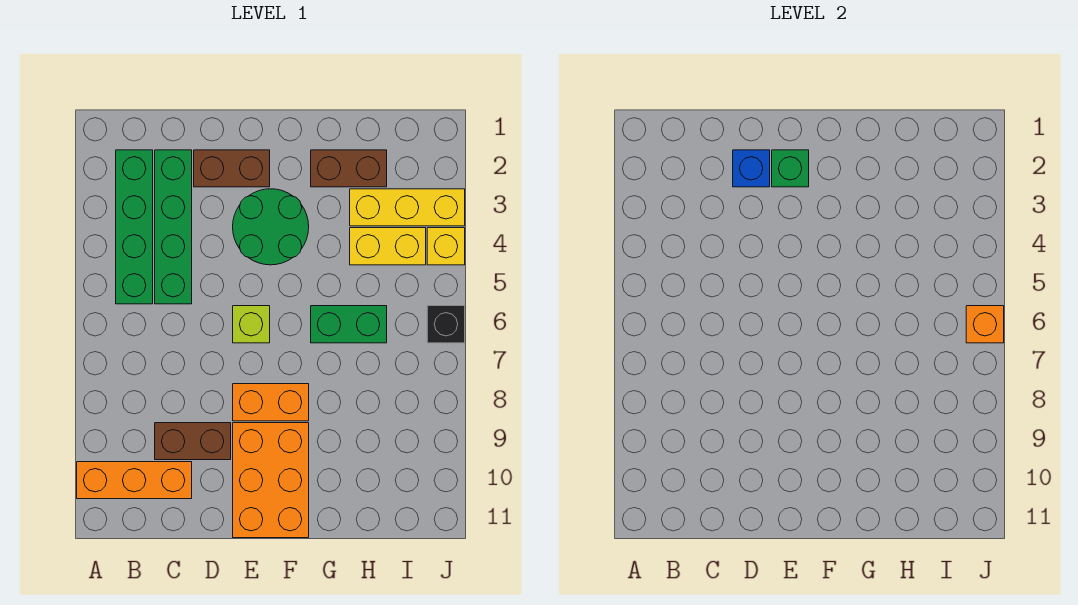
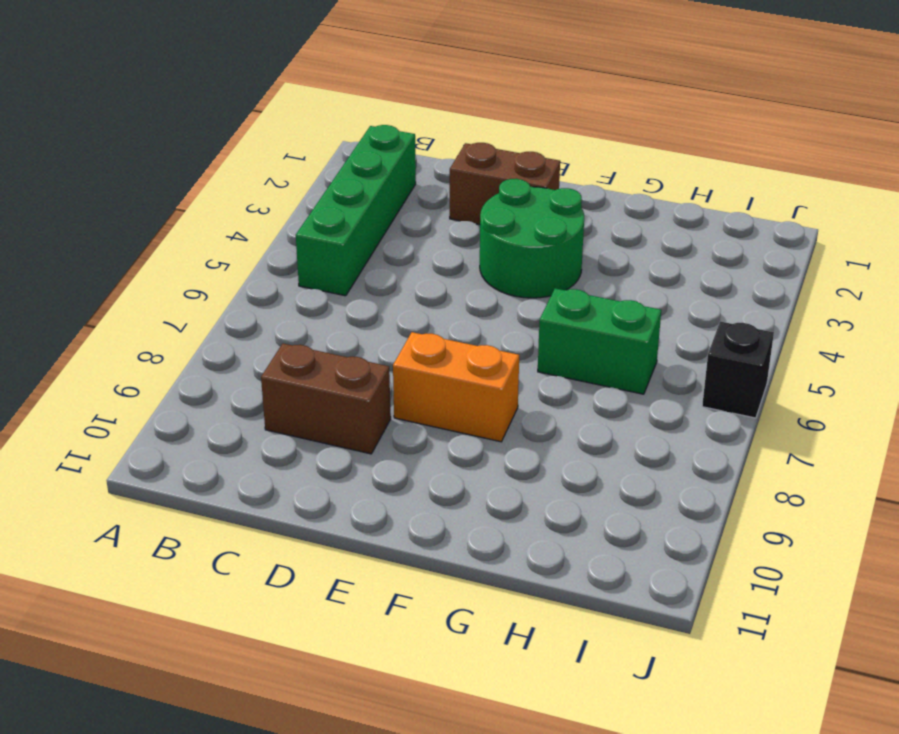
none -> orange 1x3 brick [77,462,192,499]
none -> green 1x4 brick [155,150,192,304]
none -> lime 1x1 brick [233,306,270,343]

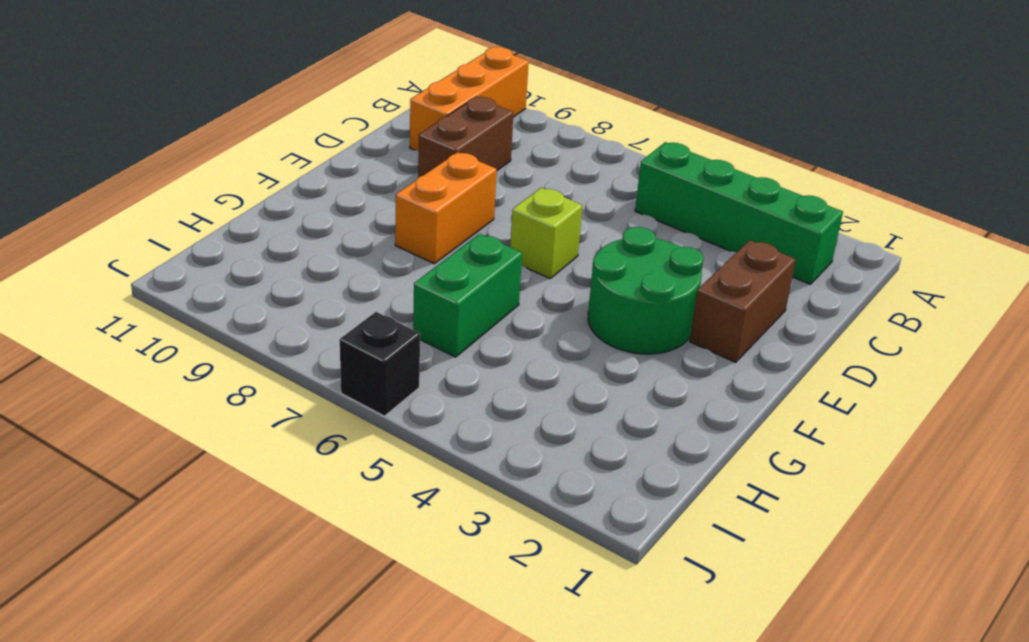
none -> green 1x4 brick [155,150,192,304]
none -> orange 2x3 brick [233,423,309,538]
none -> brown 1x2 brick [311,150,387,187]

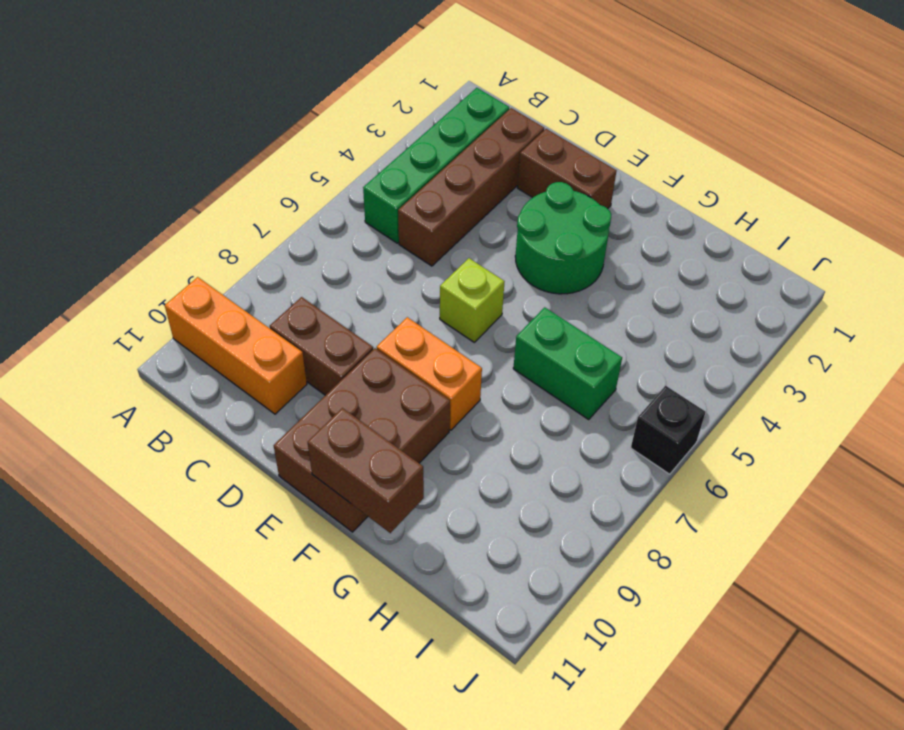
brown 1x4 brick [398,108,544,266] -> green 1x4 brick [155,150,192,304]
brown 2x3 brick [274,348,450,532] -> orange 2x3 brick [233,423,309,538]
brown 1x2 brick [308,408,424,533] -> brown 1x2 brick moved to [311,150,387,187]
none -> yellow 1x3 brick [350,189,465,226]
none -> yellow 1x2 brick [350,228,426,265]
none -> yellow 1x1 brick [427,228,465,265]

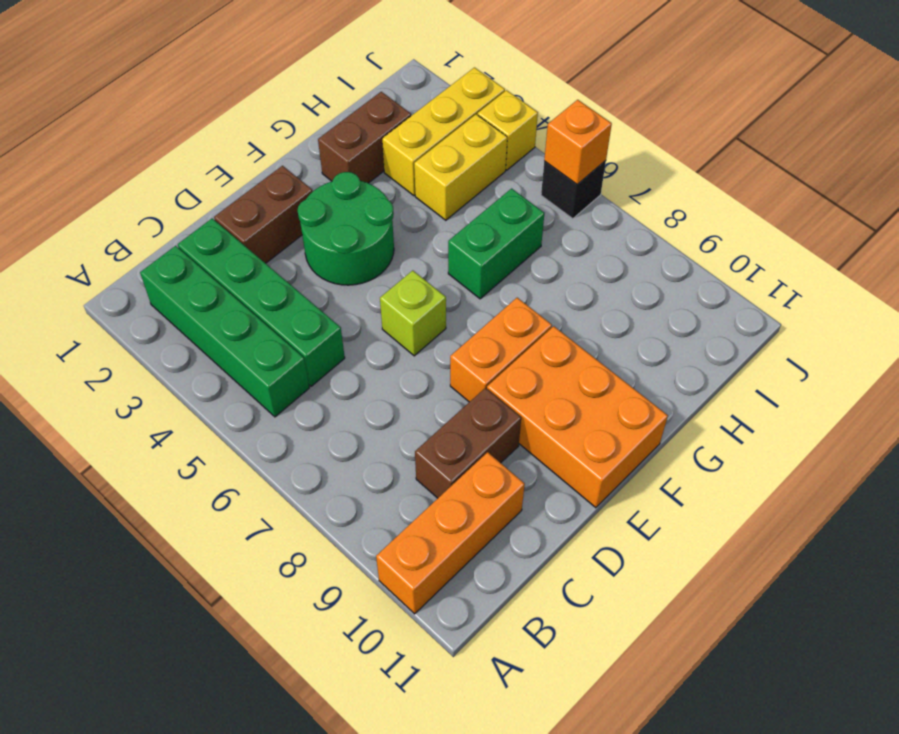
none -> blue 1x1 brick [733,150,770,187]
none -> green 1x1 brick [772,150,809,187]

